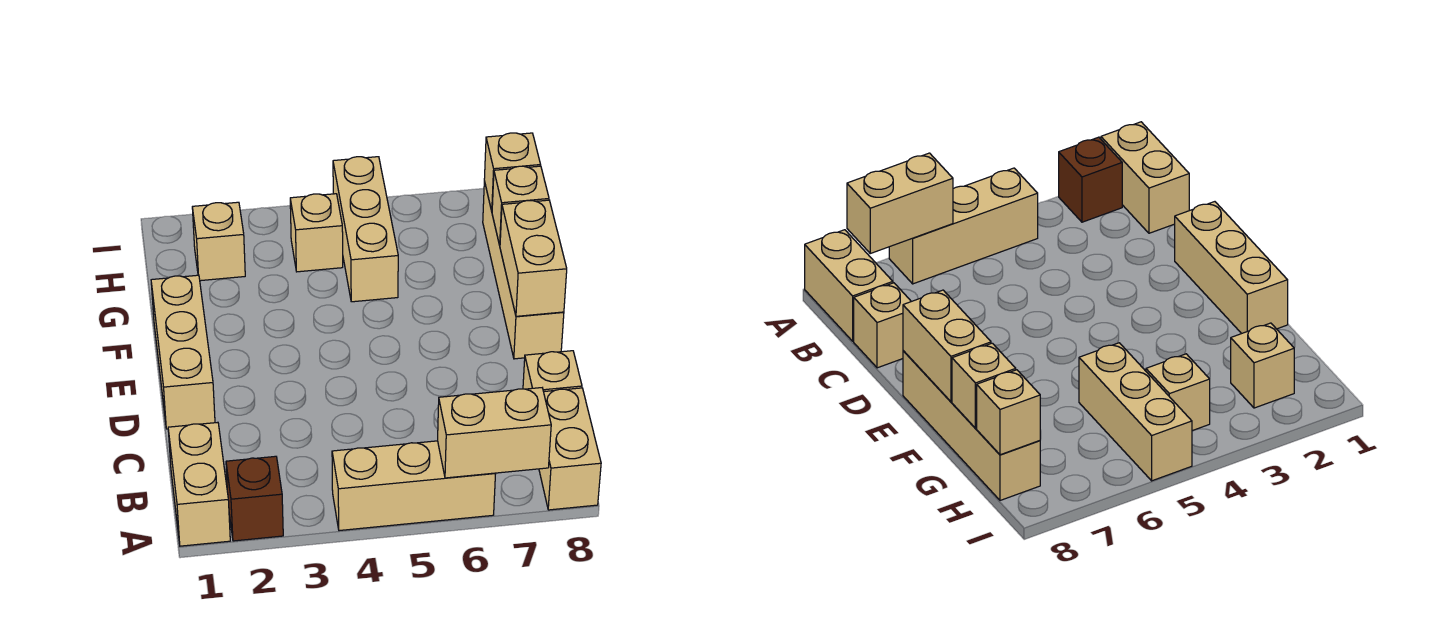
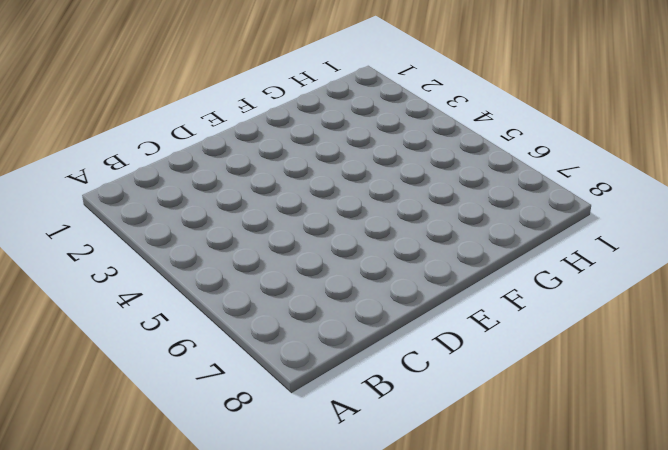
none -> tan 1x2 brick [168,422,230,546]
none -> brown 1x1 brick [226,456,283,541]
none -> tan 1x3 brick [332,441,495,531]

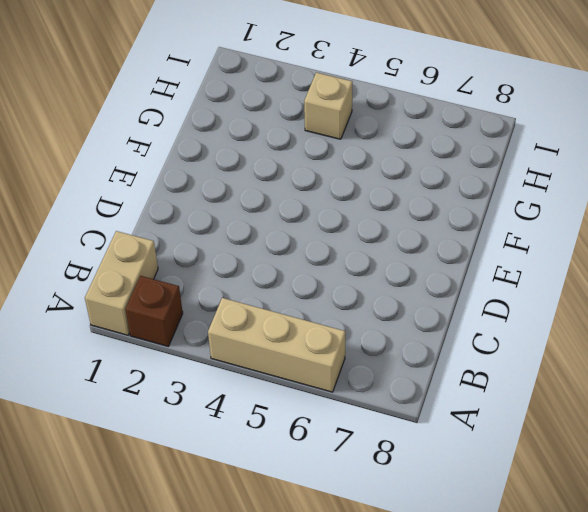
none -> tan 1x2 brick [539,388,601,510]
none -> tan 1x1 brick [523,351,582,392]
none -> tan 1x3 brick [151,275,215,429]

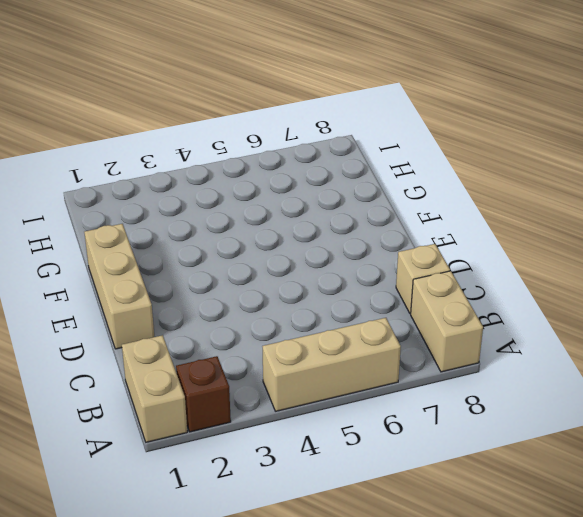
none -> tan 1x4 brick [483,181,564,359]
none -> tan 1x3 brick [333,157,398,302]
none -> tan 1x1 brick [192,202,245,281]

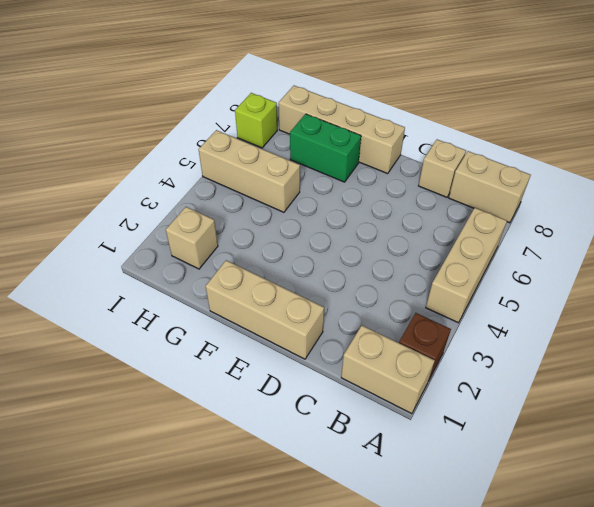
green 1x2 brick [290,114,361,182] -> none
lime 1x1 brick [235,93,277,148] -> none
none -> tan 1x1 brick [290,194,343,272]
none -> tan 1x2 brick [438,388,551,478]
none -> tan 1x2 brick [500,200,567,316]

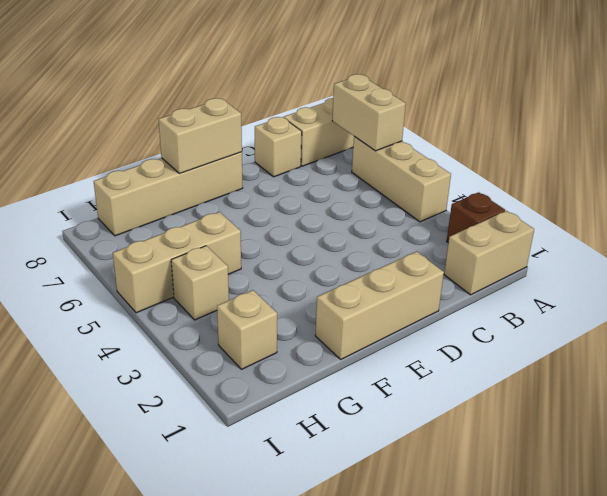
none -> tan 1x1 brick [492,166,549,245]
none -> tan 1x1 brick [484,133,541,211]

